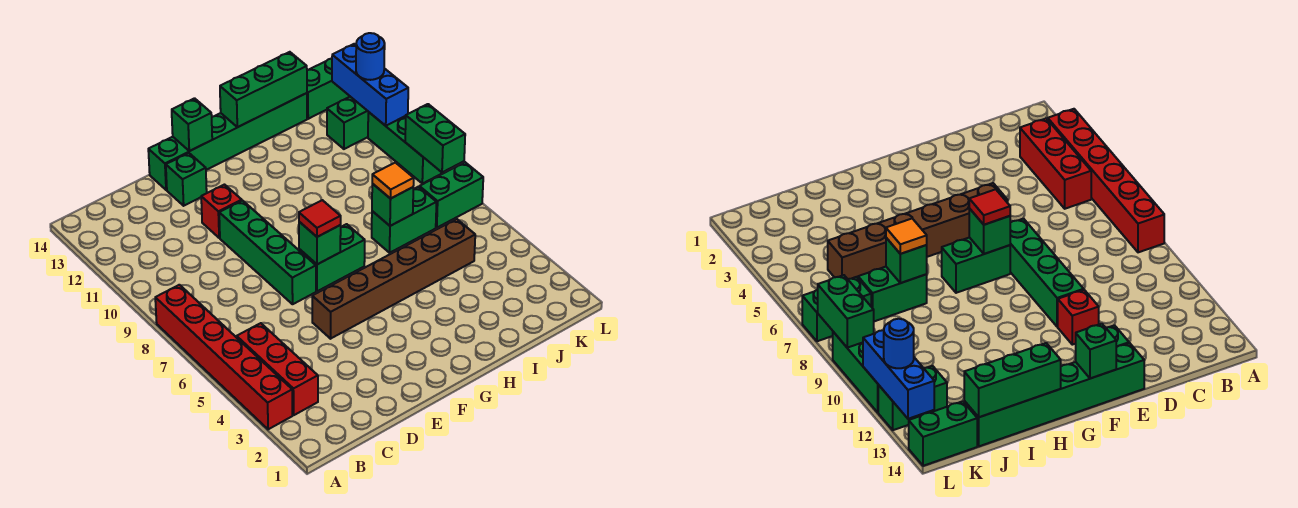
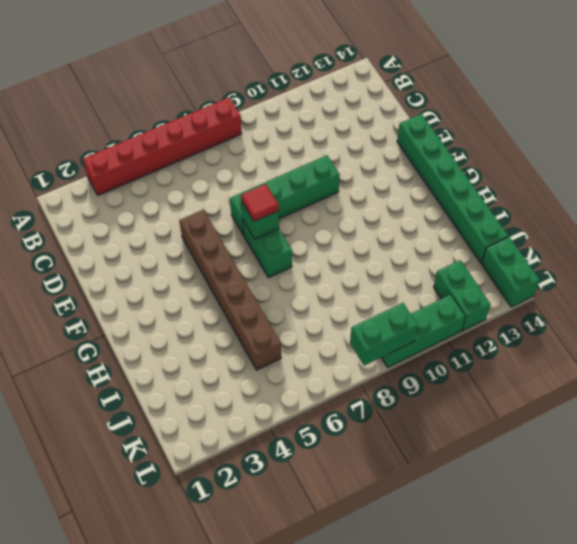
none -> red 1x3 brick [237,323,318,415]
none -> red 1x1 brick [201,185,242,238]
none -> green 1x1 brick [166,153,207,206]

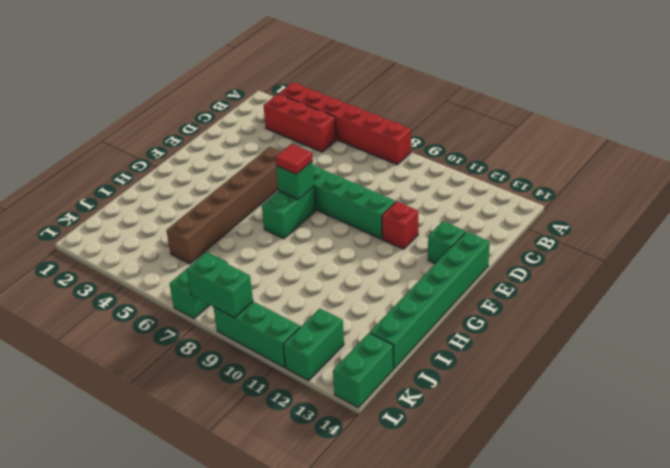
none -> green 1x2 brick [372,187,436,253]
none -> green 1x1 brick [172,98,212,151]
none -> green 1x3 brick [220,52,307,127]

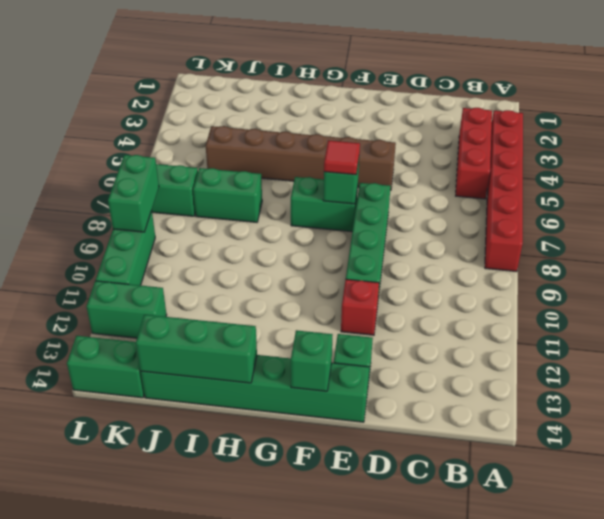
none -> green 1x1 brick [372,184,413,226]
none -> blue 1x3 brick [332,44,408,126]
none -> orange 1x1 tile [372,162,414,199]

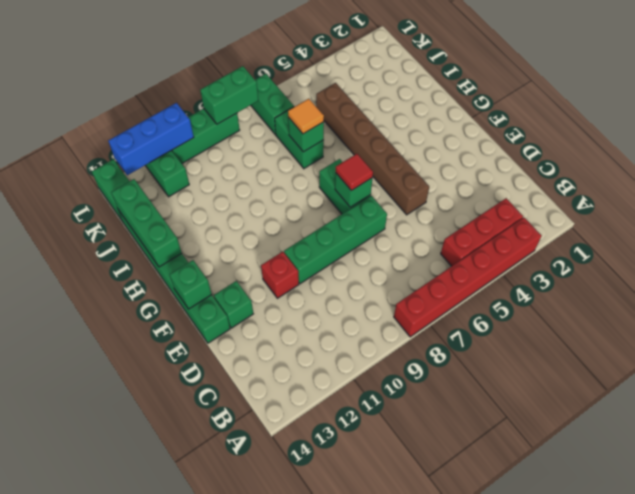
none -> blue 1x1 round brick [356,33,385,80]

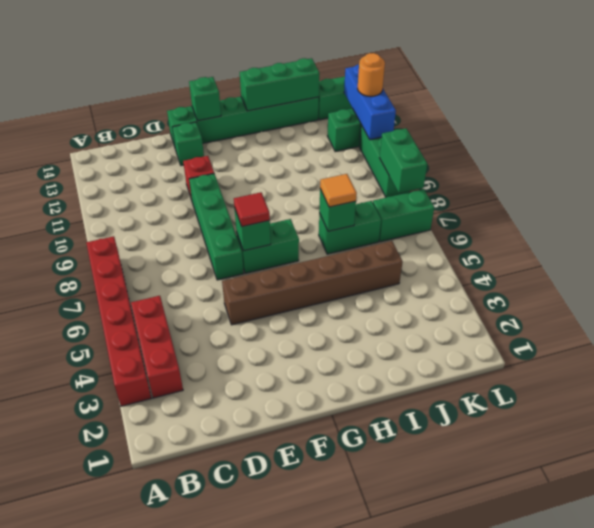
orange 1x1 round brick [358,53,385,97] -> blue 1x1 round brick [356,33,385,80]

